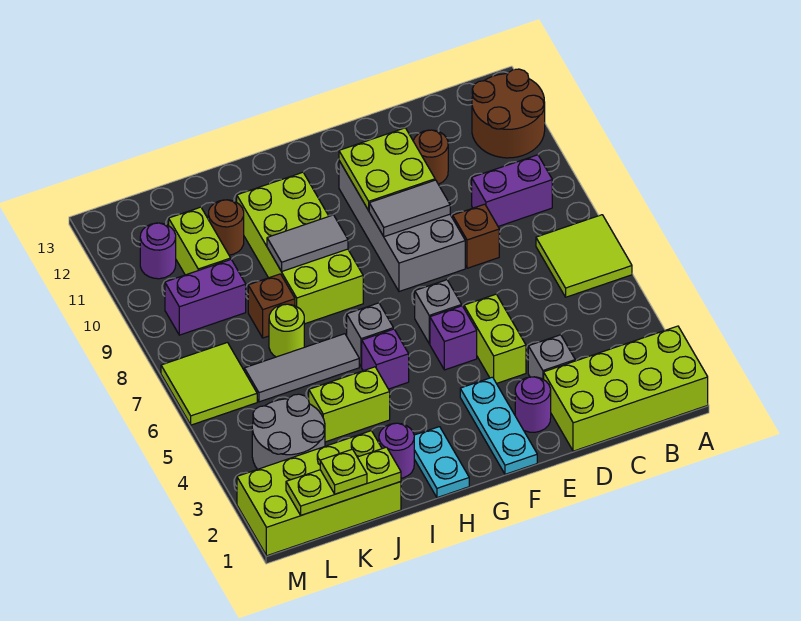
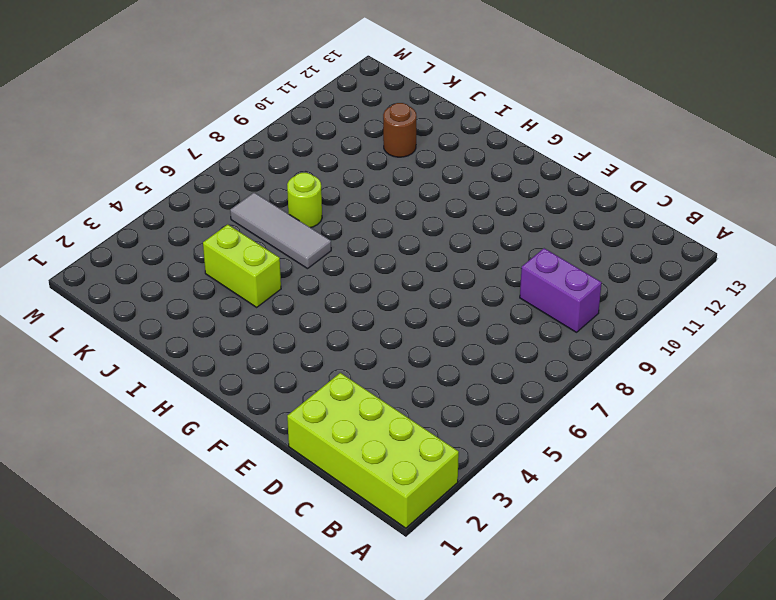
none -> lime 2x2 tile [536,215,632,297]
none -> brown 2x2 round brick [472,69,545,158]
none -> grey 1x1 brick [528,335,575,380]
none -> brown 1x1 brick [453,204,499,268]

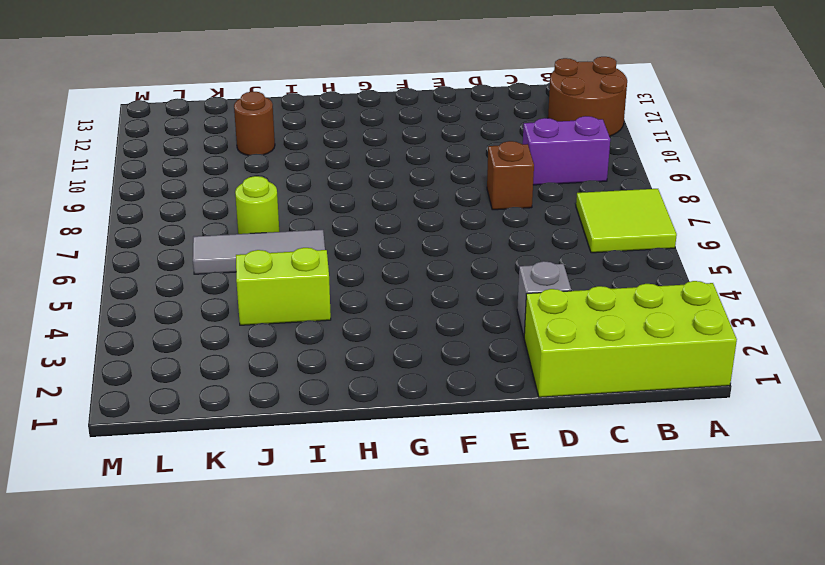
none -> brown 1x1 round brick [413,130,448,184]
none -> purple 1x1 round brick [515,377,551,432]
none -> lime 1x2 brick [464,294,526,383]
none -> grey 2x4 brick [339,161,465,292]

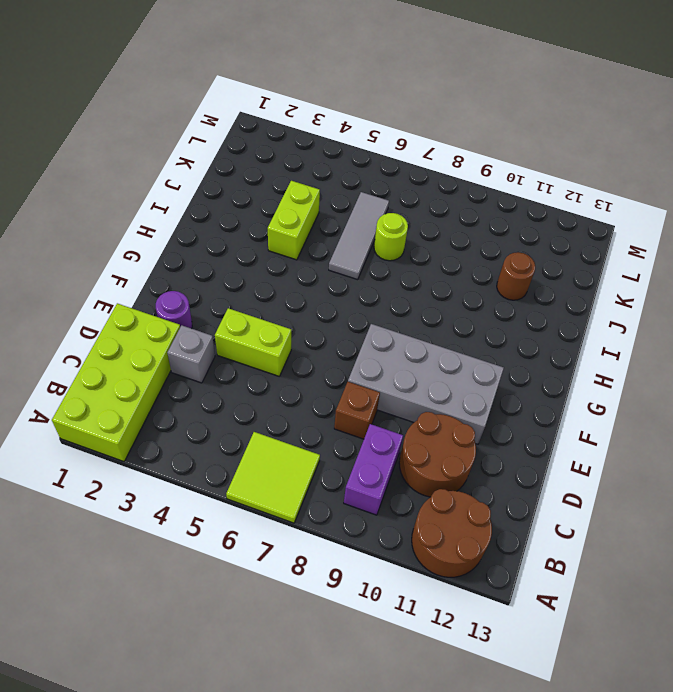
brown 2x2 round brick [399,412,476,497] -> brown 1x1 round brick [413,130,448,184]
none -> cyan 1x3 plate [460,377,537,474]
none -> purple 1x1 brick [430,306,477,370]
none -> grey 1x1 brick [415,280,462,344]
none -> cyan 1x2 plate [414,427,469,498]

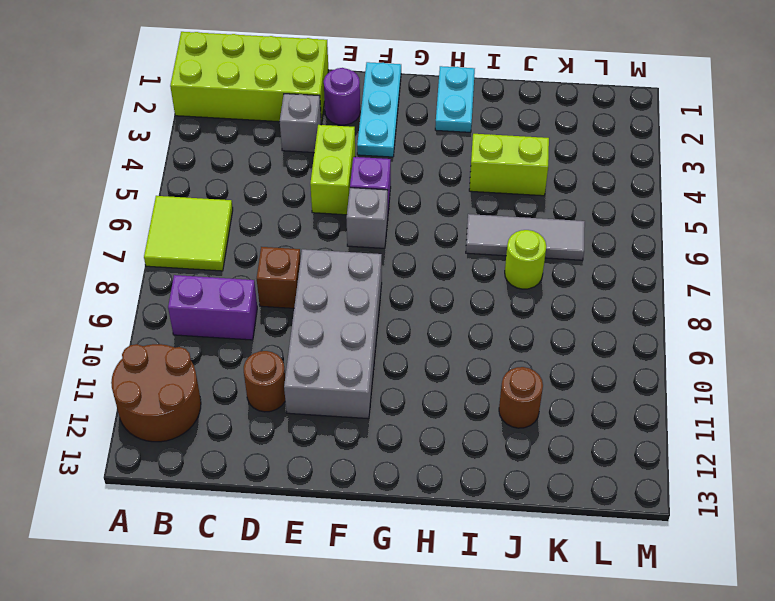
none -> purple 1x1 brick [362,329,409,389]
none -> grey 1x1 brick [347,303,394,367]
none -> lime 2x4 brick [237,172,363,324]
none -> purple 1x1 round brick [379,423,414,478]

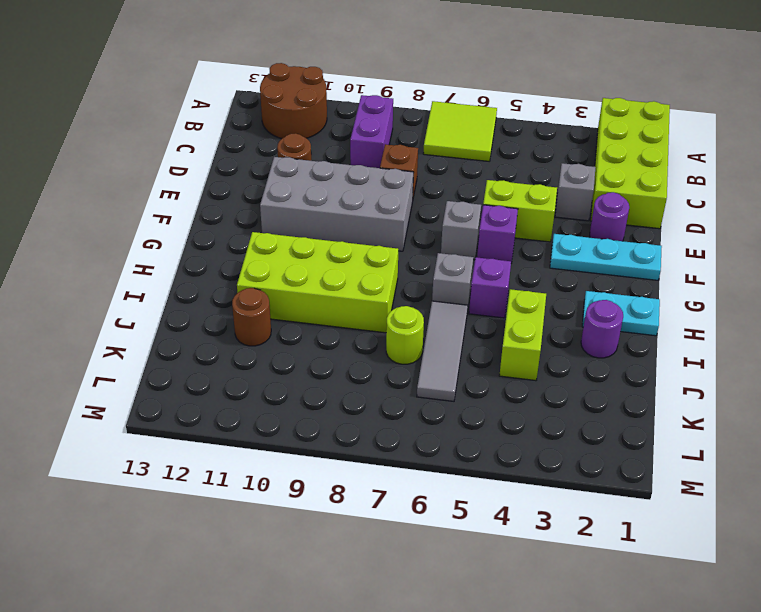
none -> lime 2x4 brick [237,431,401,556]
none -> brown 1x1 brick [248,274,295,338]
none -> grey 2x2 round brick [252,394,325,469]
none -> purple 1x2 brick [165,259,246,335]

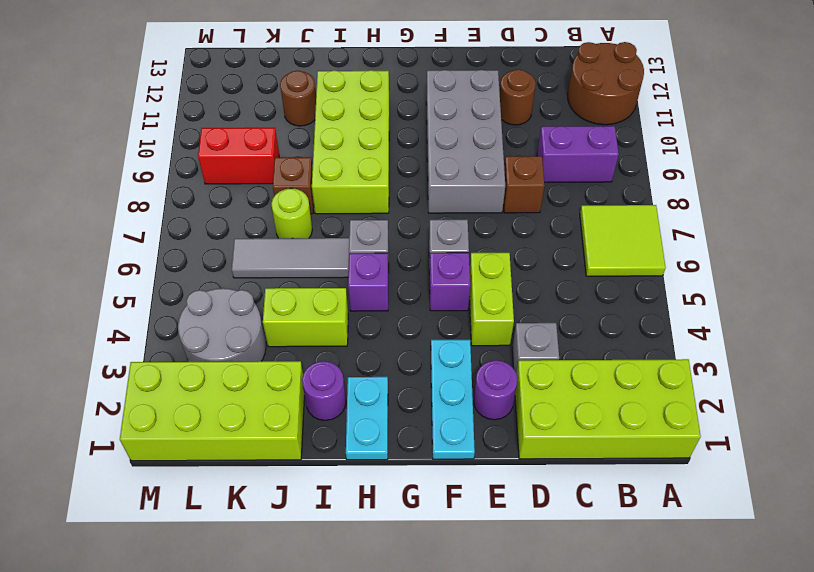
red 1x2 brick [198,128,279,184] -> purple 1x2 brick [165,259,246,335]
none -> lime 1x2 brick [169,207,231,275]
none -> lime 2x2 tile [161,342,257,425]
none -> purple 1x1 round brick [140,223,176,279]
none -> grey 1x2 tile [369,180,450,237]

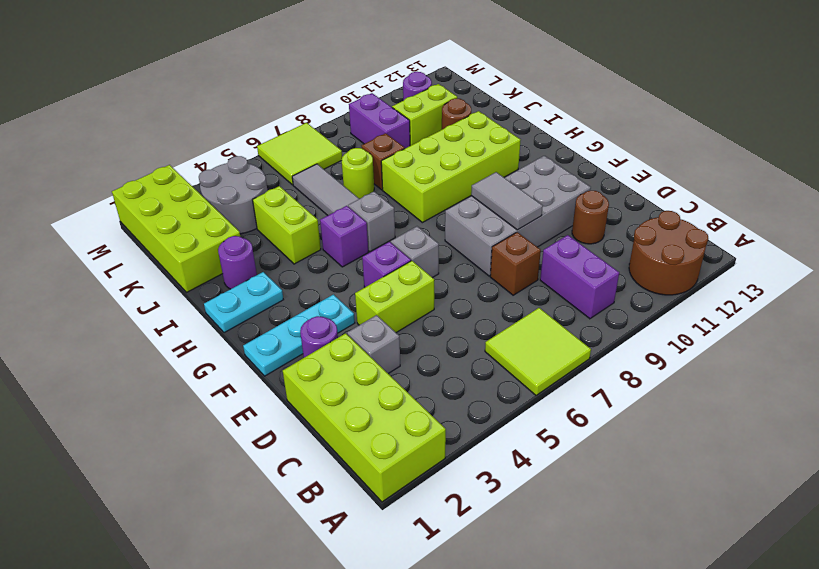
none -> lime 2x2 plate [339,128,435,210]
none -> grey 1x2 tile [267,215,348,271]
none -> lime 1x3 plate [286,447,401,515]
none -> lime 1x1 plate [320,449,367,494]

